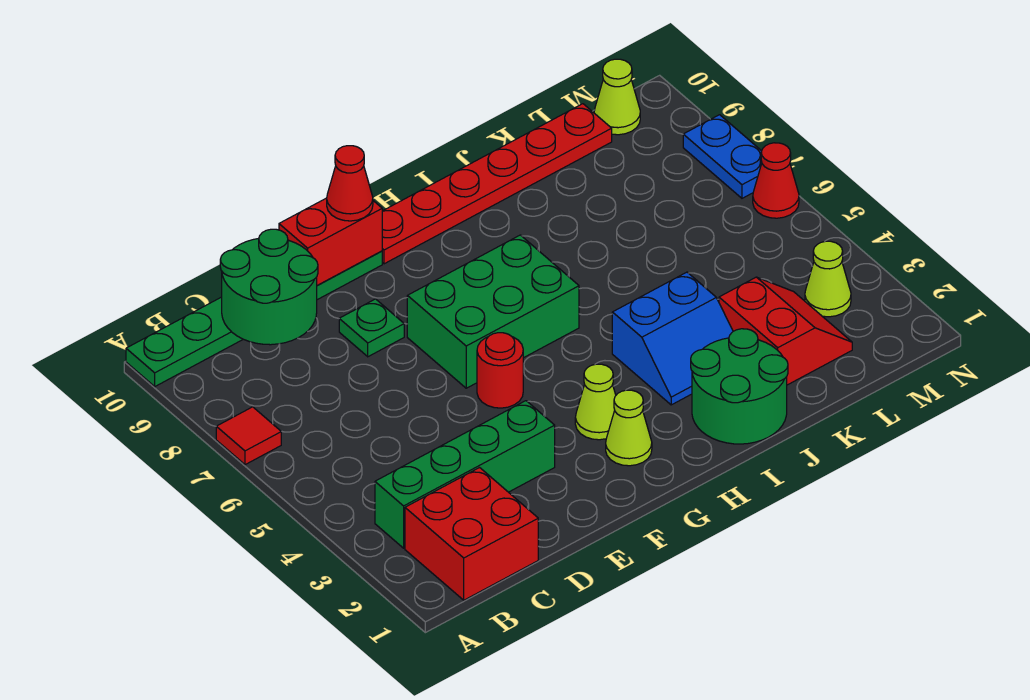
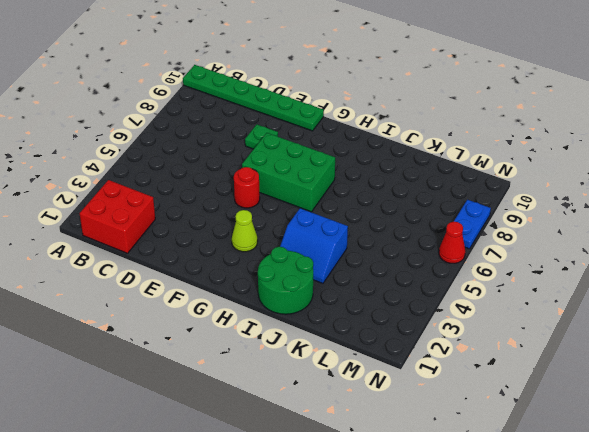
none -> red 1x1 tile [216,407,281,465]
none -> green 1x4 brick [375,401,555,548]
none -> lime 1x1 cone [606,390,652,466]

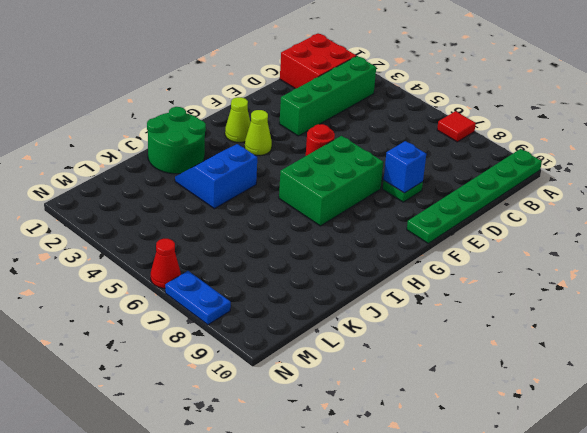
blue 1x1 brick [384,141,426,193] -> none
none -> red 1x6 plate [382,104,612,264]
none -> red 2x2 slope [719,277,852,385]
none -> lime 1x1 cone [805,241,851,317]

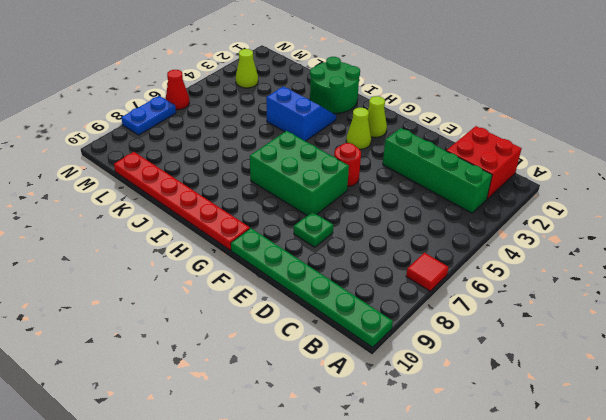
none -> red 2x2 slope [719,277,852,385]
none -> lime 1x1 cone [594,59,640,135]
none -> green 2x2 round brick [220,229,318,345]

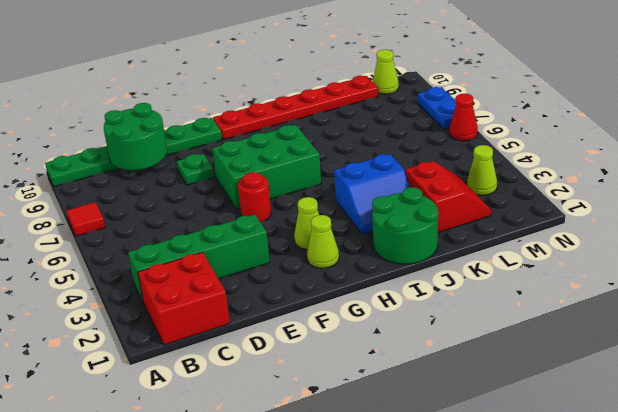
none -> red 1x2 brick [279,198,382,286]
none -> red 1x1 cone [327,146,373,221]

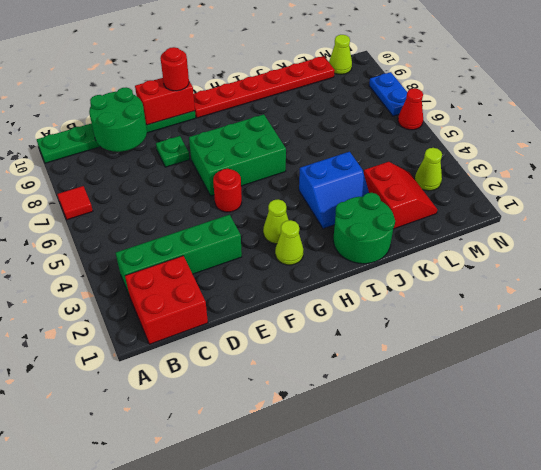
red 1x1 round brick [160,47,189,91] -> red 1x1 cone [327,146,373,221]

